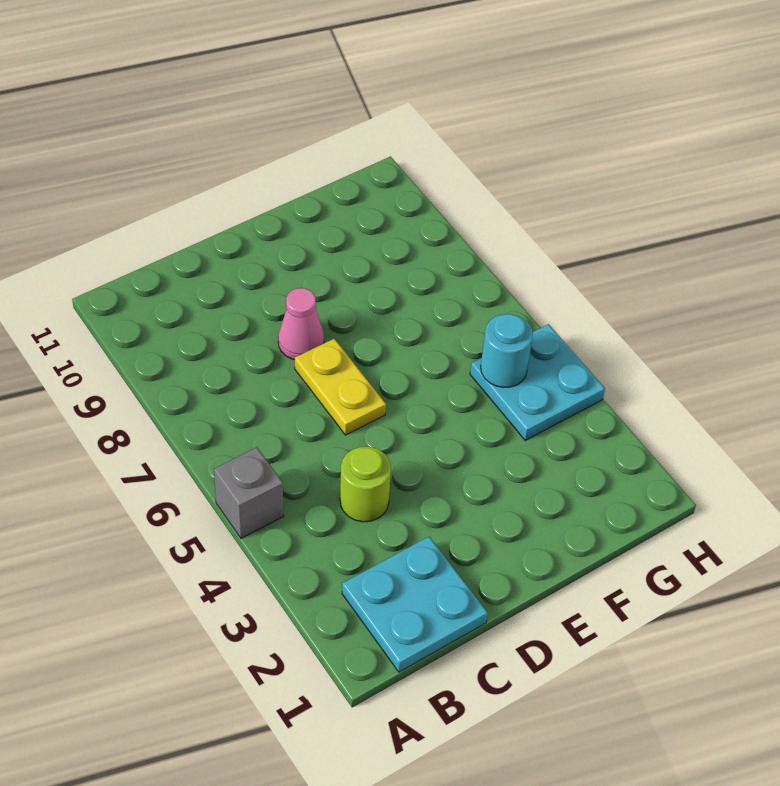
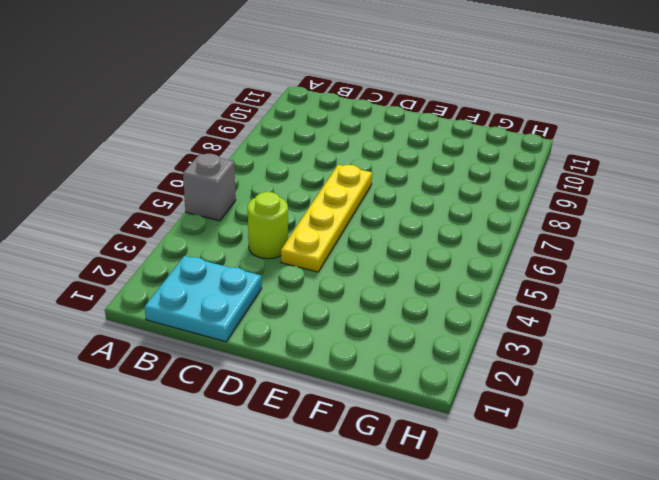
yellow 1x4 plate [281,165,372,272] -> yellow 1x2 plate [295,339,386,435]
none -> pink 1x1 cone [278,288,324,360]
none -> cyan 2x2 plate [470,324,605,440]

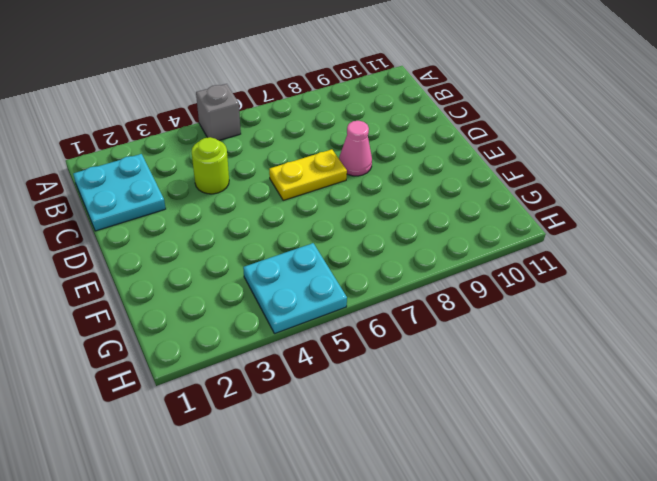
none -> cyan 1x1 round brick [481,314,533,388]

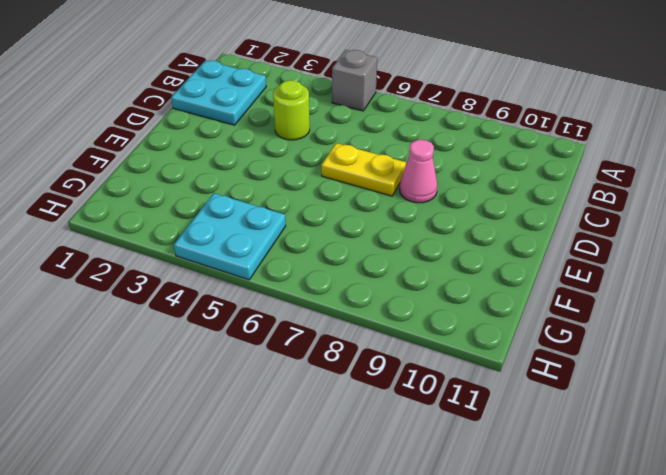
none -> cyan 1x1 round brick [481,314,533,388]

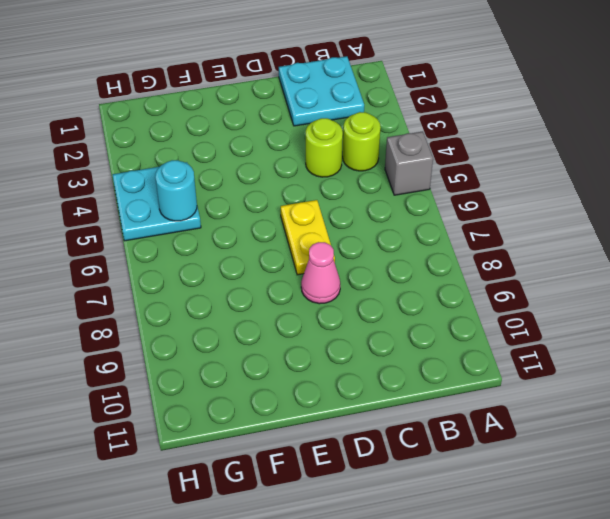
lime 1x1 round brick [343,112,381,171] -> none

